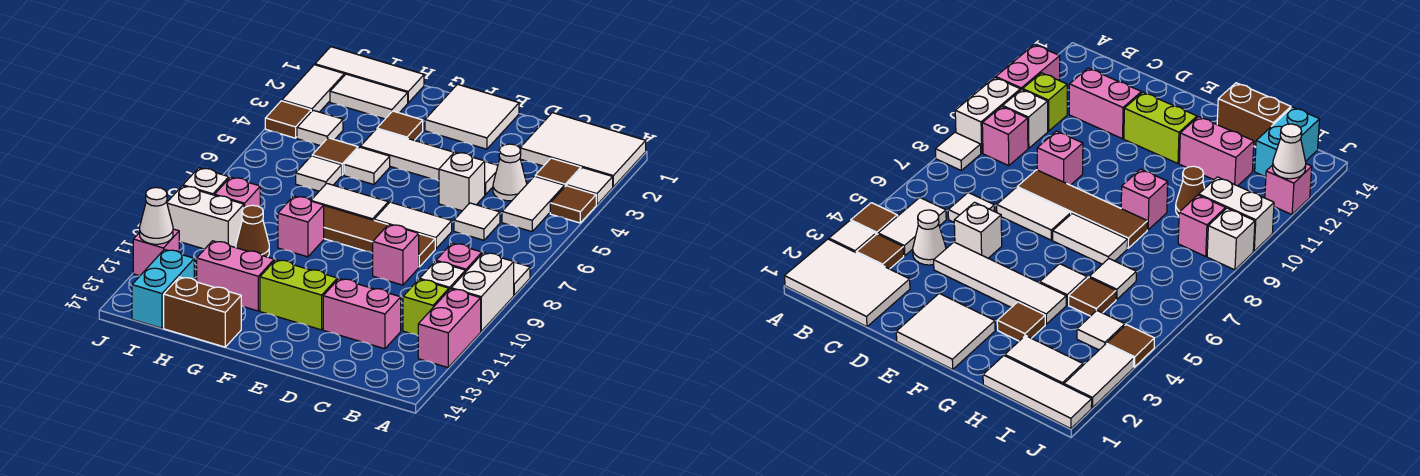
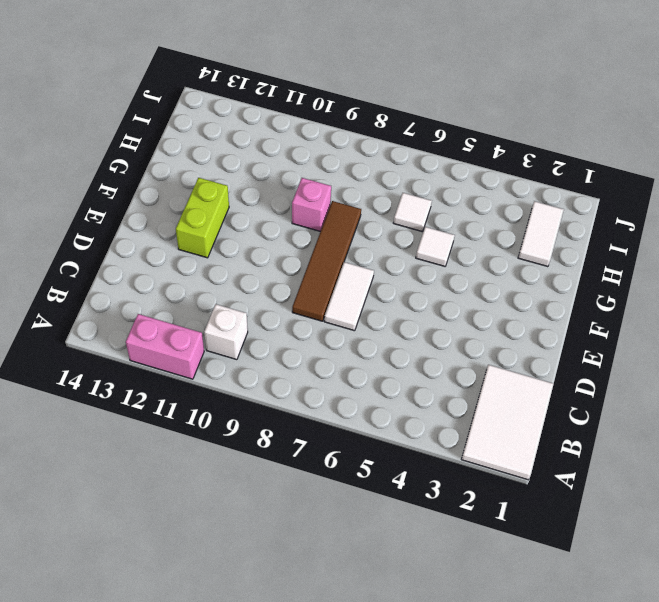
none -> white 1x1 tile [567,168,613,205]
none -> brown 1x1 tile [550,186,596,223]
none -> white 1x1 tile [514,262,530,295]
none -> white 1x2 brick [451,253,514,331]

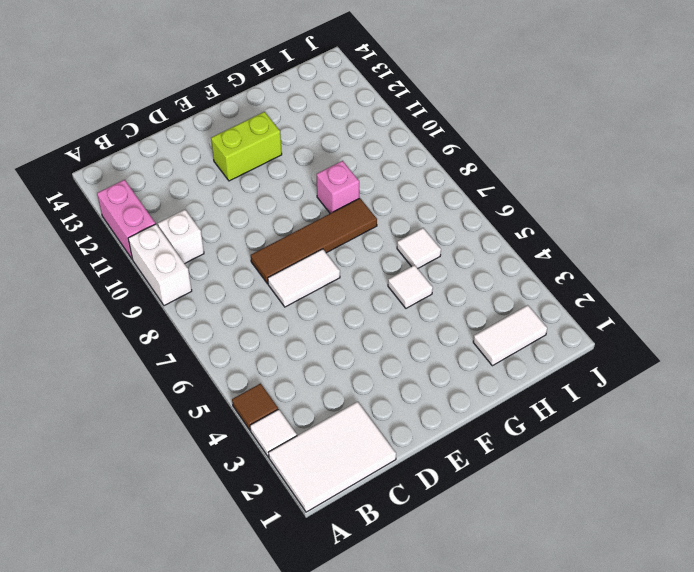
none -> white 1x1 tile [514,262,530,295]
none -> brown 1x1 tile [535,158,581,186]
none -> white 1x2 tile [502,176,565,232]
none -> pink 1x1 brick [436,243,482,272]

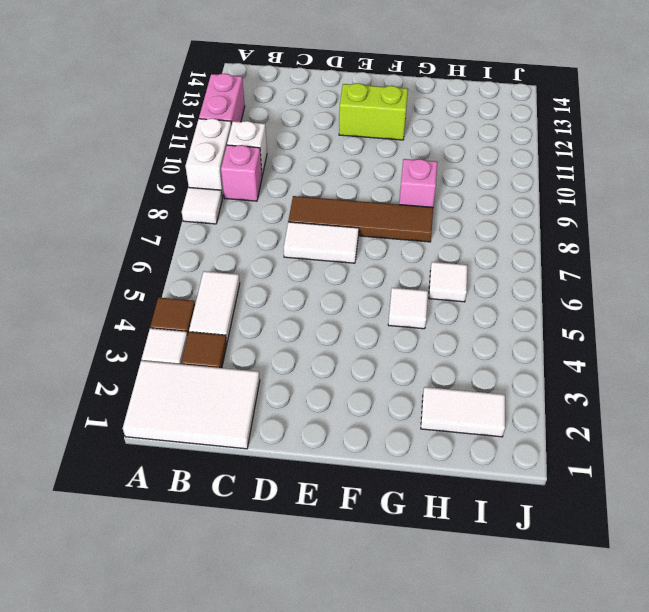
none -> lime 1x1 brick [403,279,449,336]
none -> white 1x1 cone [493,144,527,201]
none -> white 1x1 tile [454,203,500,240]
none -> pink 1x2 brick [323,279,401,349]

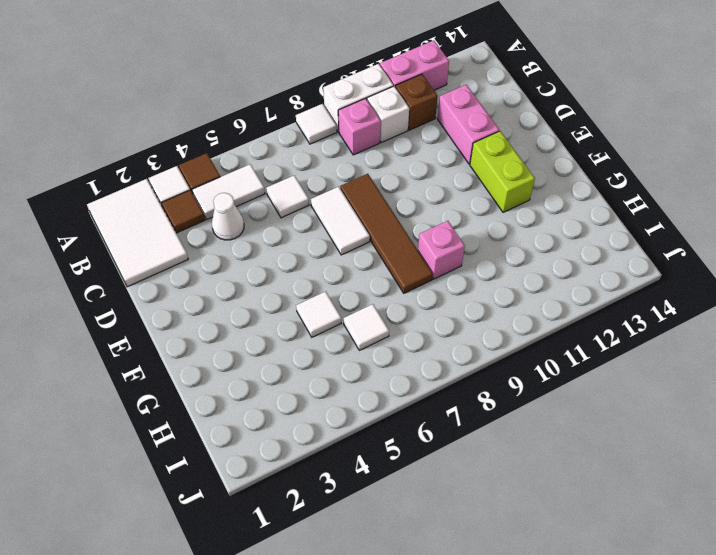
brown 1x1 brick [395,74,438,130] -> lime 1x1 brick [403,279,449,336]
none -> white 1x4 tile [360,129,498,195]
none -> white 1x1 brick [439,152,485,211]
none -> pink 1x1 brick [373,224,419,285]
none -> white 2x2 tile [425,84,519,149]

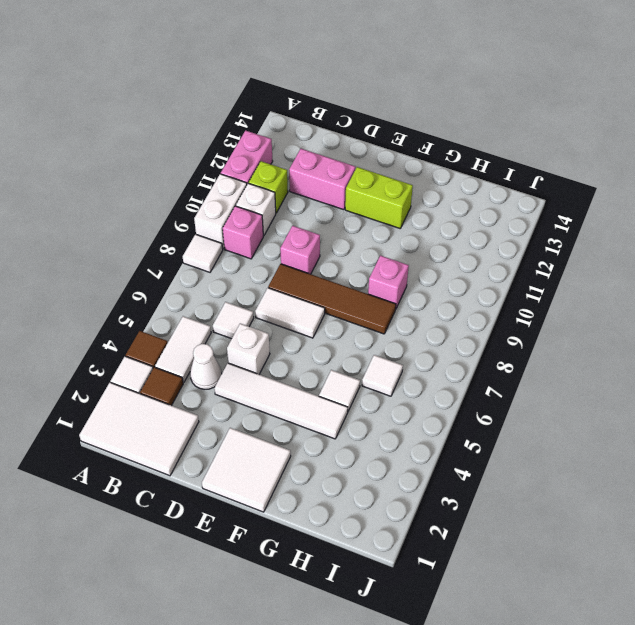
none -> white 1x2 tile [311,183,388,220]
none -> brown 1x1 tile [377,111,423,140]
none -> pink 1x2 brick [197,241,274,311]
none -> brown 1x2 brick [164,277,241,347]

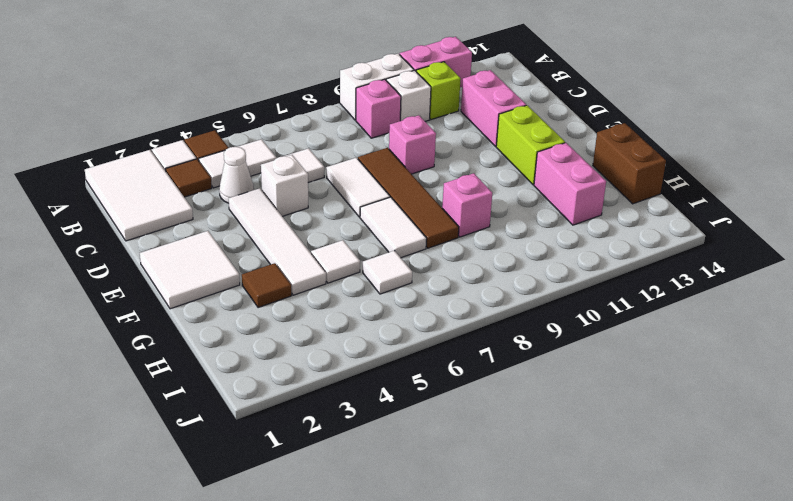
none -> white 1x1 tile [514,262,530,295]
none -> white 1x3 tile [315,47,424,103]
none -> white 1x2 tile [330,74,408,119]
none -> brown 1x1 tile [312,138,358,175]

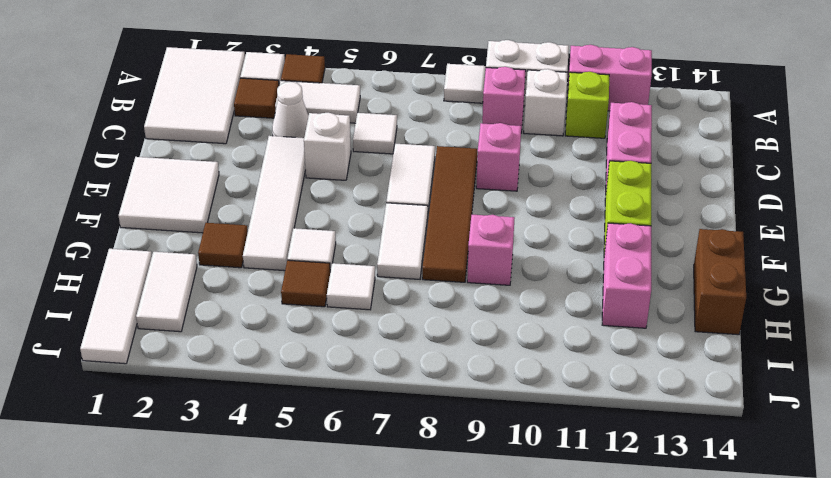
none -> brown 1x1 cone [236,205,269,257]
none -> white 1x1 tile [297,110,343,146]
none -> pink 1x1 brick [215,177,260,208]
none -> white 1x2 brick [167,186,244,249]

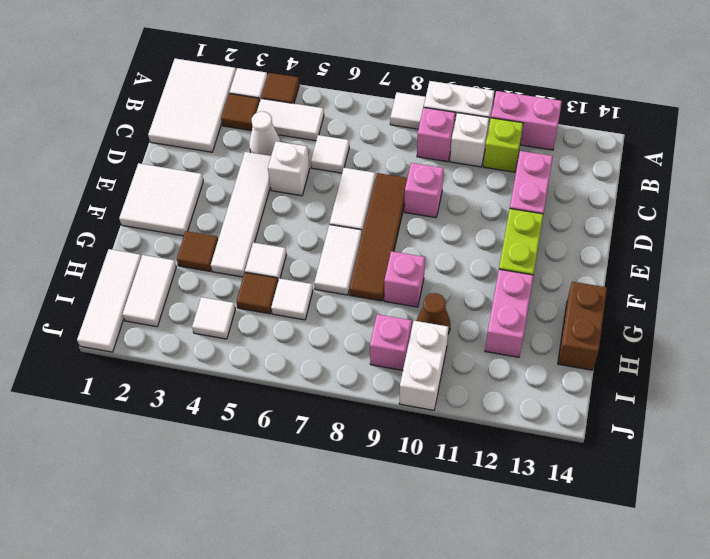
none -> cyan 1x2 brick [132,249,194,328]
none -> white 1x2 tile [282,65,344,112]
none -> brown 1x1 tile [265,101,311,138]
none -> white 1x1 brick [183,168,229,195]

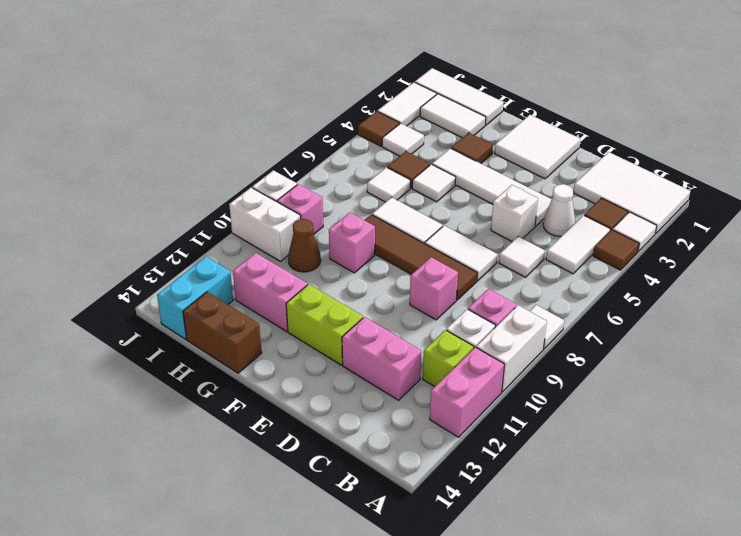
none -> pink 1x1 brick [133,229,179,276]
none -> white 1x1 cone [140,188,173,244]

